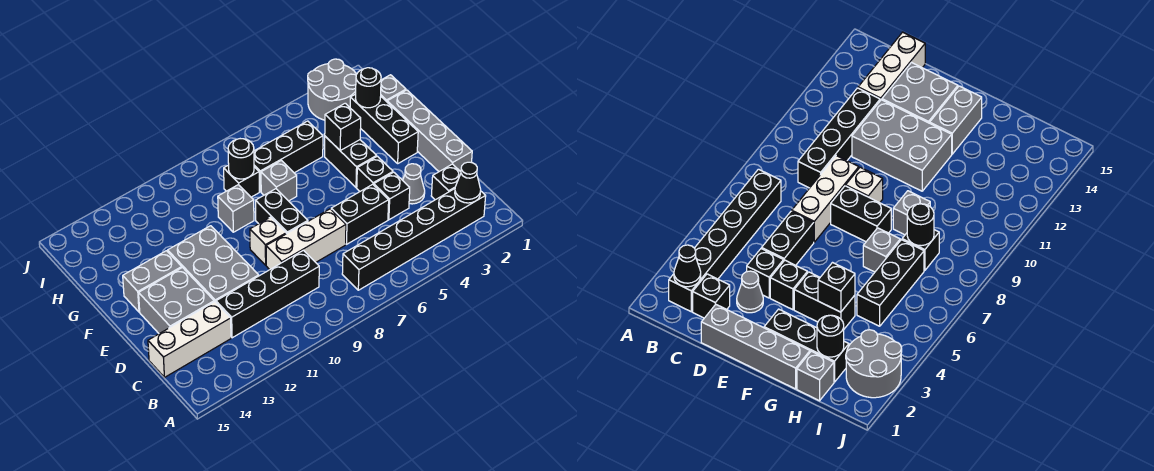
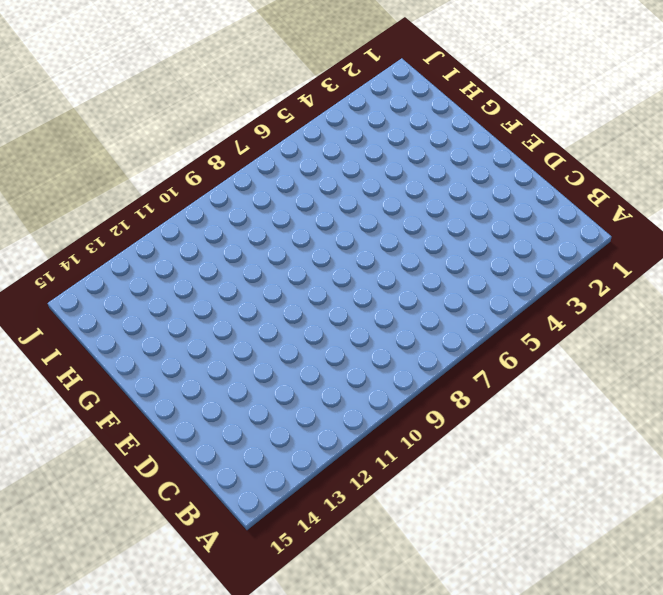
none -> black 1x6 brick [342,189,486,290]
none -> black 1x1 brick [431,164,461,200]
none -> black 1x4 brick [216,250,319,338]

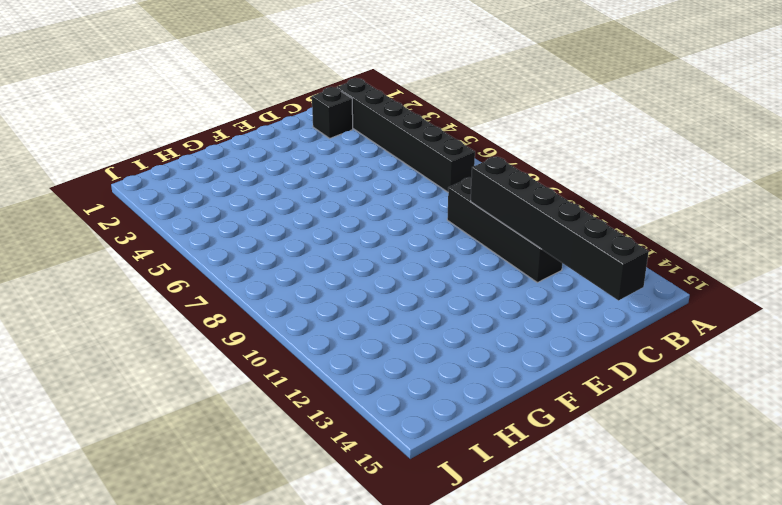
black 1x6 brick [471,156,649,300] -> none
none -> white 1x3 brick [148,302,231,377]
none -> grey 1x4 brick [387,90,472,172]
none -> grey 1x1 cone [403,164,425,204]

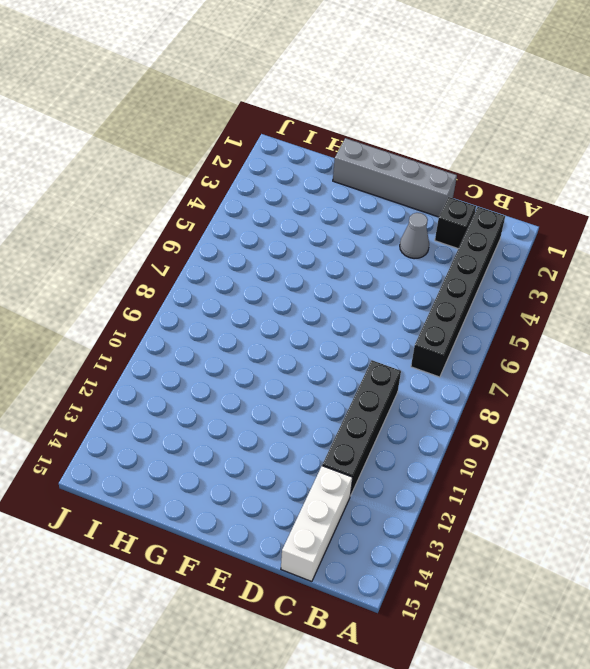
none -> black 1x1 brick [374,172,410,220]
none -> black 1x2 brick [331,184,389,244]
none -> white 1x3 brick [266,209,346,270]

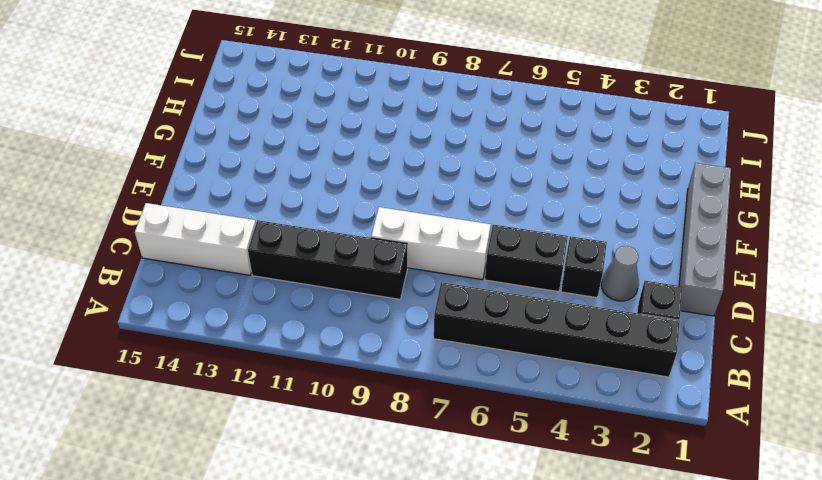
none -> grey 2x3 brick [168,226,259,302]
none -> grey 2x2 brick [139,268,214,334]
none -> black 1x1 brick [357,156,393,191]

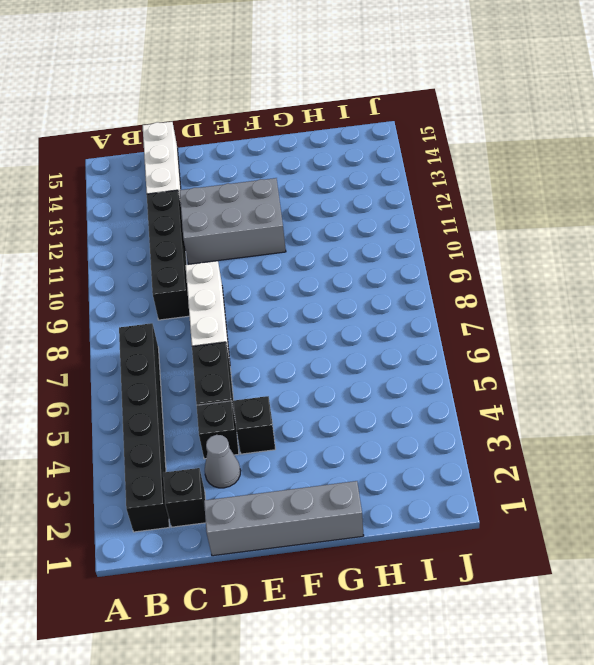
none -> grey 2x2 brick [139,268,214,334]
none -> black 1x2 brick [256,189,308,234]
none -> white 1x1 brick [250,217,286,265]

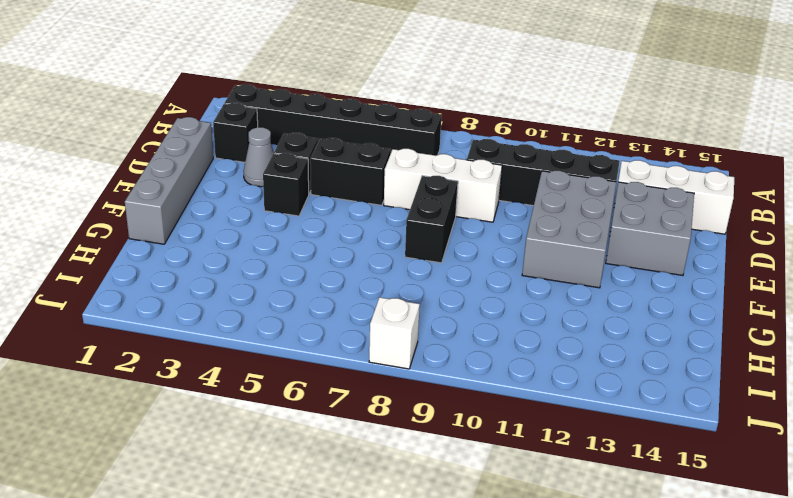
white 1x1 brick [369,297,420,369] -> white 1x1 brick moved to [250,217,286,265]
none -> black 1x3 brick [350,94,418,163]
none -> black 1x2 brick [325,136,377,188]
none -> grey 1x2 brick [123,251,182,312]

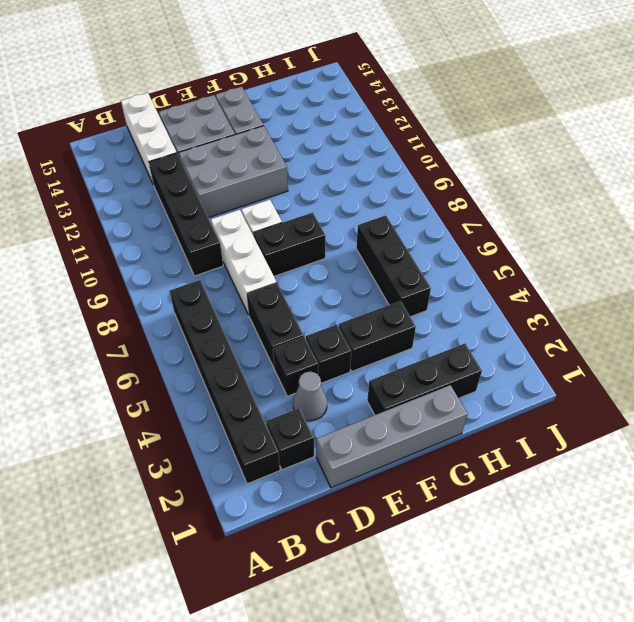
none -> grey 1x1 brick [261,160,297,201]
none -> grey 1x1 brick [218,185,254,232]
none -> grey 1x1 brick [381,75,406,102]

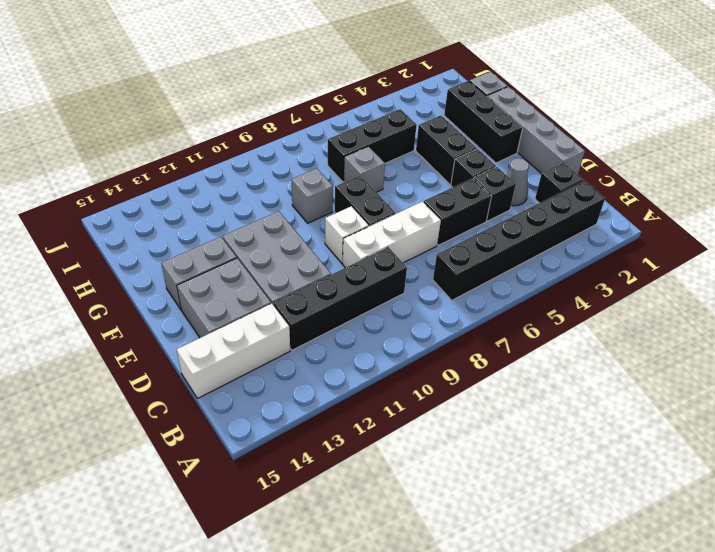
none -> black 1x1 brick [224,165,259,197]
none -> grey 2x2 round brick [308,59,357,120]
none -> black 1x1 cone [455,162,481,203]

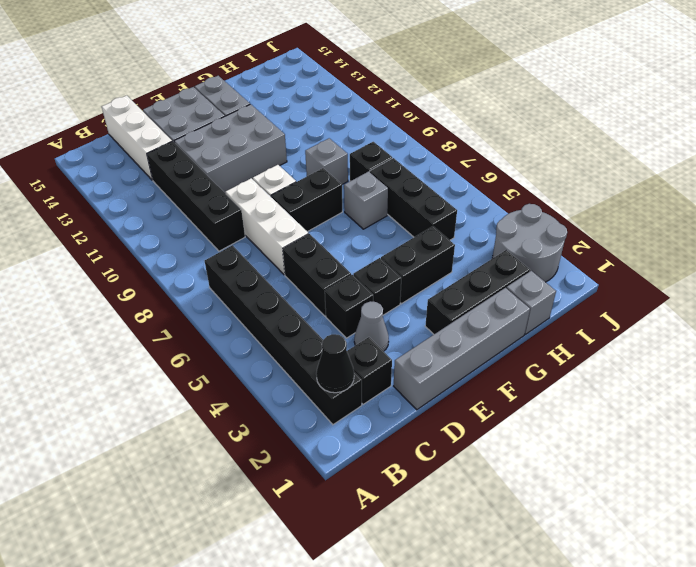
none -> black 1x1 brick [325,103,361,150]
none -> black 1x1 round brick [355,68,381,108]
none -> black 1x1 round brick [228,139,254,179]

